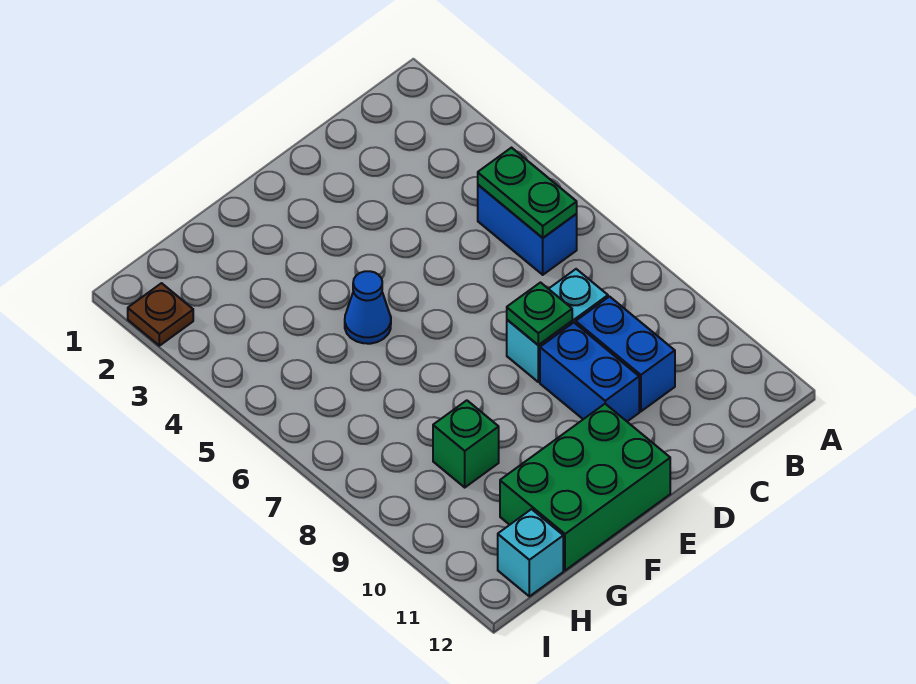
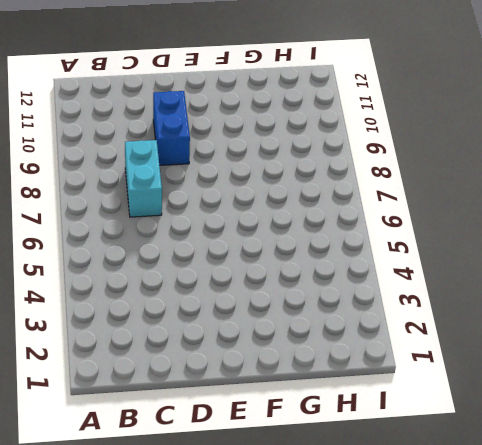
cyan 1x2 brick [125,140,162,217] -> cyan 1x2 brick turned to [507,269,608,382]
none -> blue 1x2 brick [478,185,577,275]
none -> blue 1x2 brick [576,297,675,411]

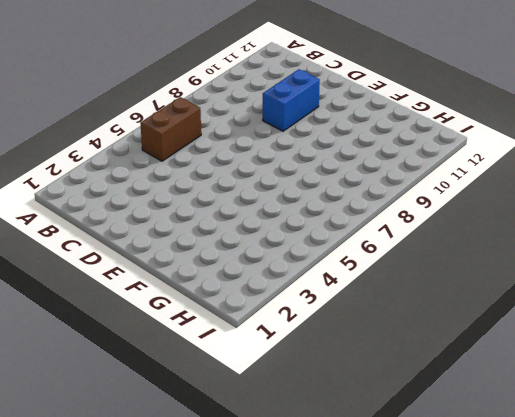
brown 1x2 brick [140,97,201,161] -> blue 1x2 brick [478,185,577,275]
none -> cyan 1x2 brick [507,269,608,382]
none -> blue 1x2 brick [576,297,675,411]

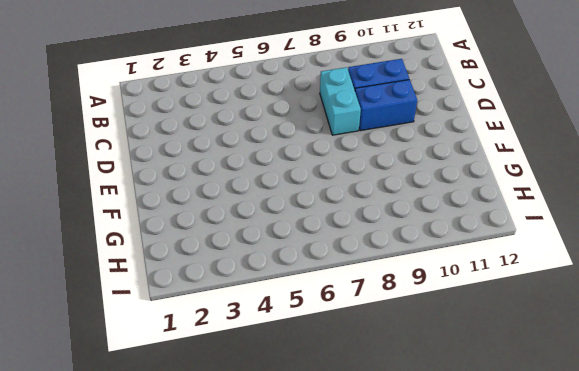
none -> blue 1x2 brick [478,185,577,275]
none -> green 2x3 brick [500,404,670,570]

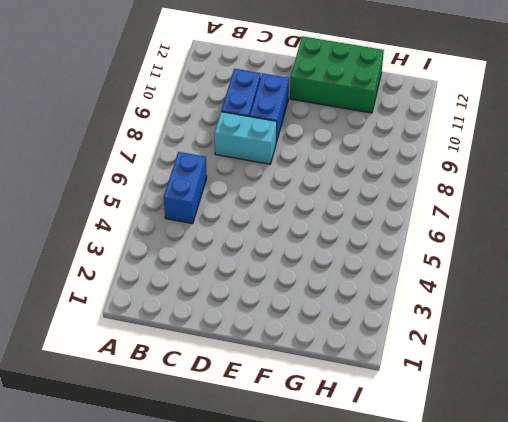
none -> blue 1x1 cone [345,271,391,344]
none -> green 1x1 brick [433,400,499,487]

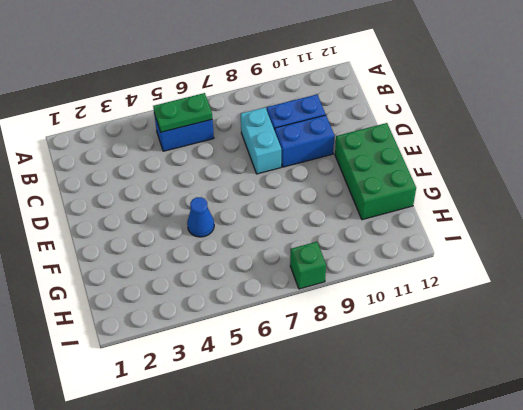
green 1x1 brick [290,242,326,289] -> green 1x1 brick moved to [433,400,499,487]
none -> cyan 1x1 brick [498,509,563,596]
none -> brown 1x1 plate [128,283,193,346]

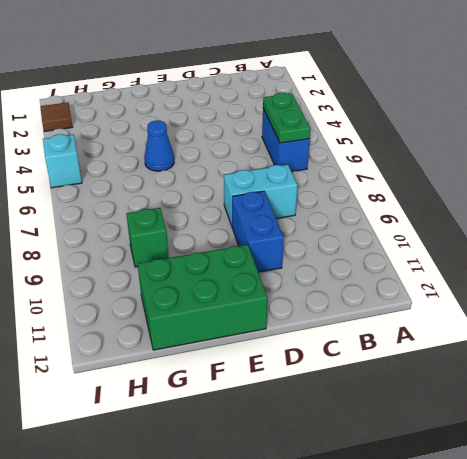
brown 1x1 tile [40,102,73,132] -> brown 1x1 plate [128,283,193,346]
cyan 1x1 brick [43,134,82,188] -> cyan 1x1 brick moved to [498,509,563,596]
none -> blue 1x2 brick [576,297,675,411]
none -> green 1x1 plate [507,283,572,345]

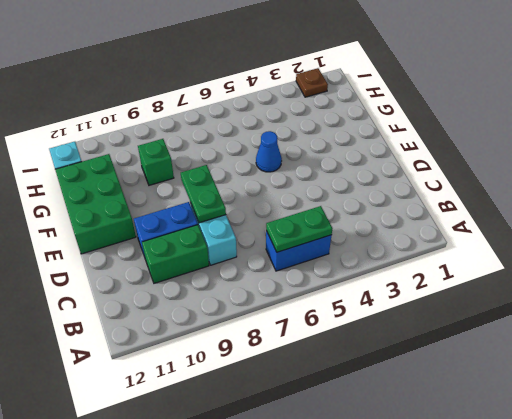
green 1x2 brick [142,225,209,283] -> blue 1x2 brick [576,297,675,411]
green 1x2 plate [181,165,226,223] -> green 1x1 plate [507,283,572,345]

